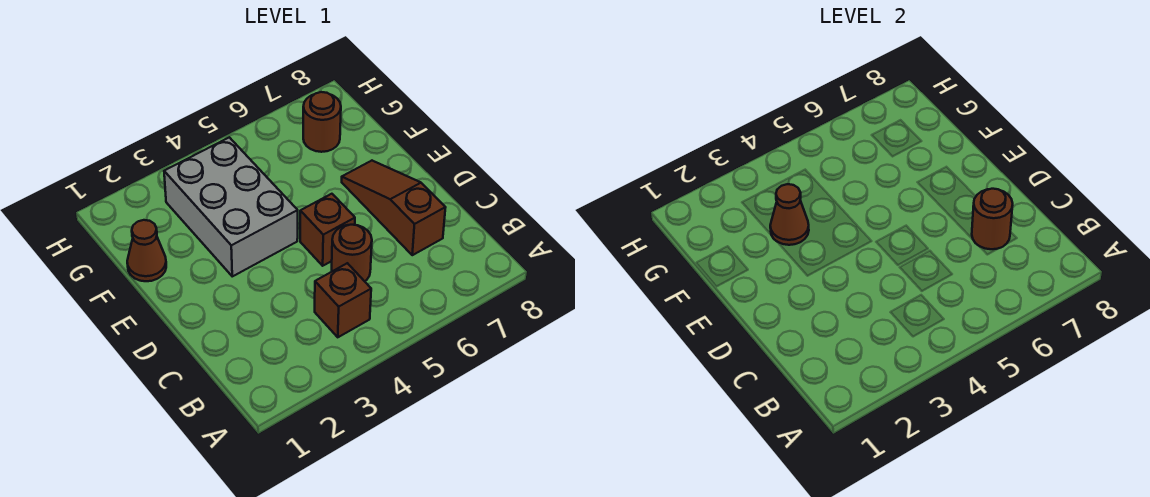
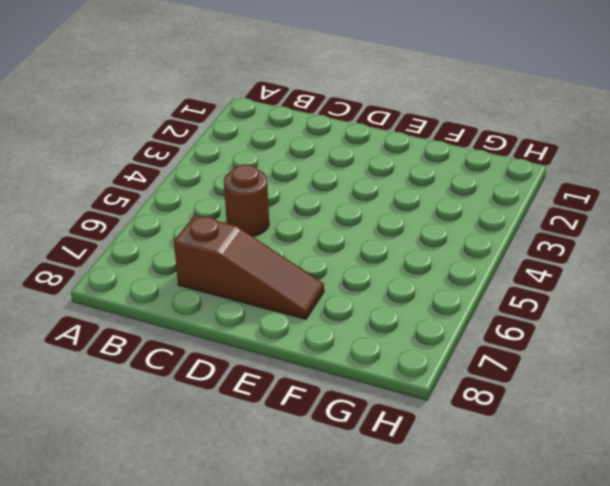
none -> brown 1x1 brick [315,263,371,337]
none -> brown 1x1 brick [300,194,355,266]

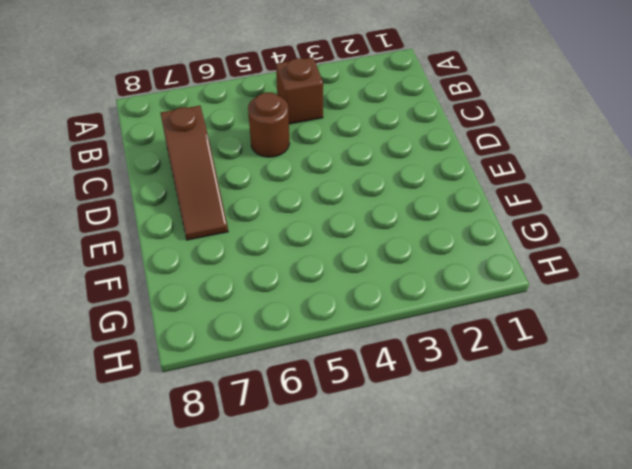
none -> brown 1x1 brick [300,194,355,266]
none -> grey 2x3 brick [164,137,298,276]

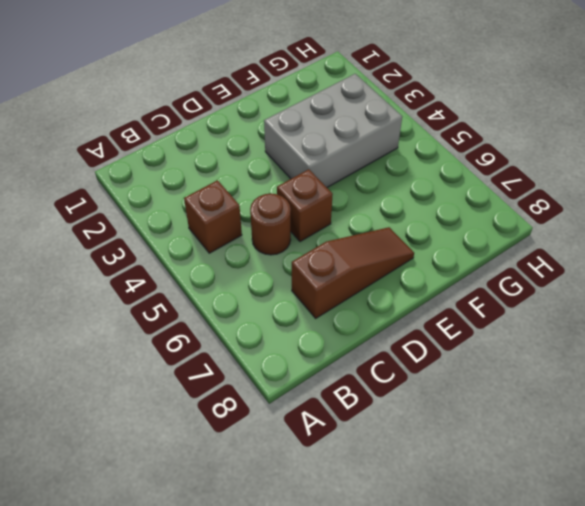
none -> brown 1x1 cone [127,220,166,281]
none -> brown 1x1 round brick [303,92,341,152]

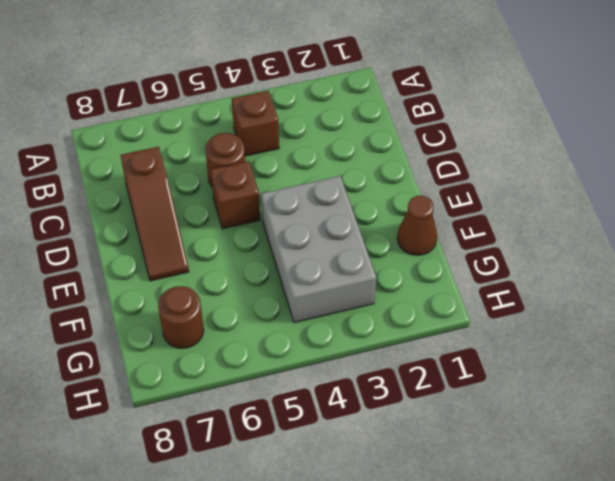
none -> brown 1x1 round brick [972,189,1013,249]
none -> brown 1x1 cone [770,184,809,245]

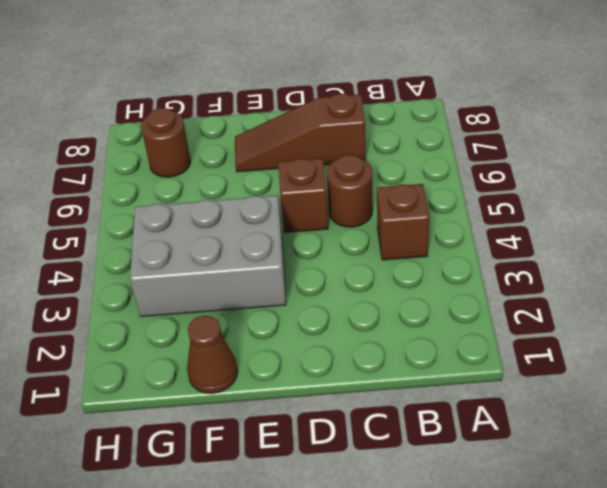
none -> brown 1x1 round brick [972,189,1013,249]
none -> brown 1x1 cone [770,184,809,245]

